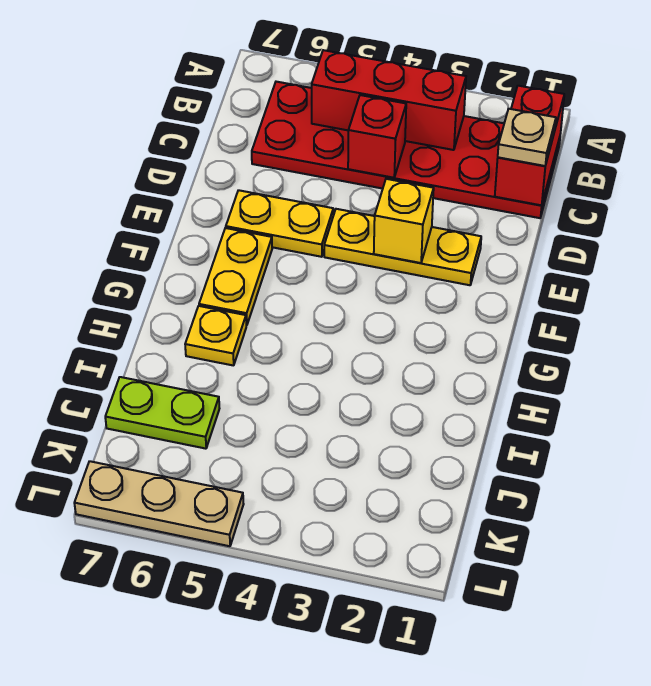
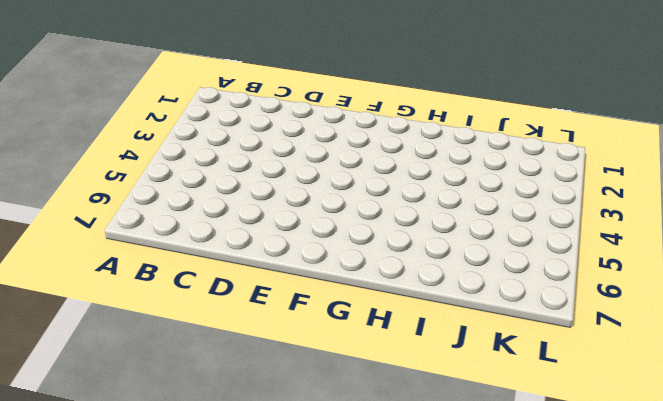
none -> red 2x6 plate [252,82,560,218]
none -> yellow 1x3 plate [324,209,481,285]
none -> yellow 1x2 plate [226,190,333,257]

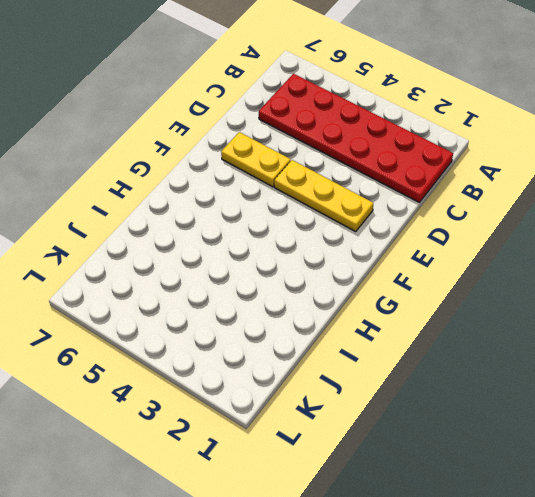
none -> yellow 1x2 plate [199,228,272,325]
none -> yellow 1x1 plate [185,306,246,366]
none -> lime 1x2 plate [105,377,219,449]

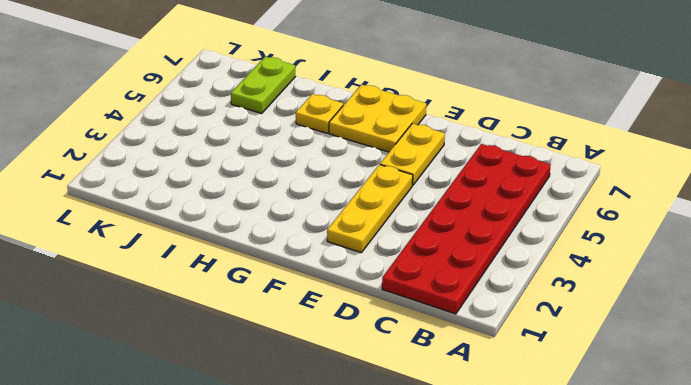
yellow 2x2 plate [329,85,426,152] -> yellow 1x2 plate [199,228,272,325]
none -> tan 1x3 plate [74,461,244,546]
none -> red 1x2 brick [495,86,564,205]
none -> red 1x3 brick [312,50,466,150]

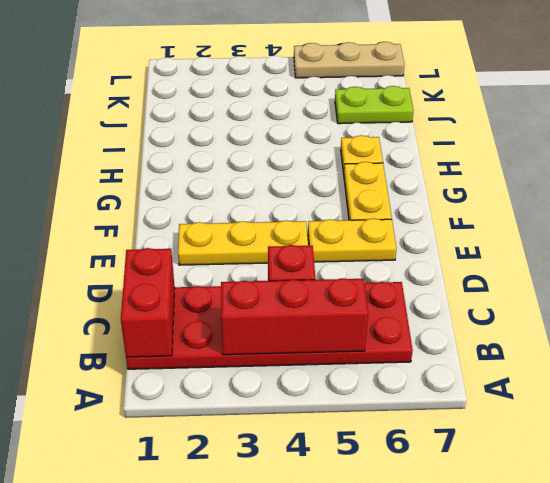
none -> yellow 1x1 brick [374,179,434,263]
none -> tan 1x1 plate [498,109,556,166]

